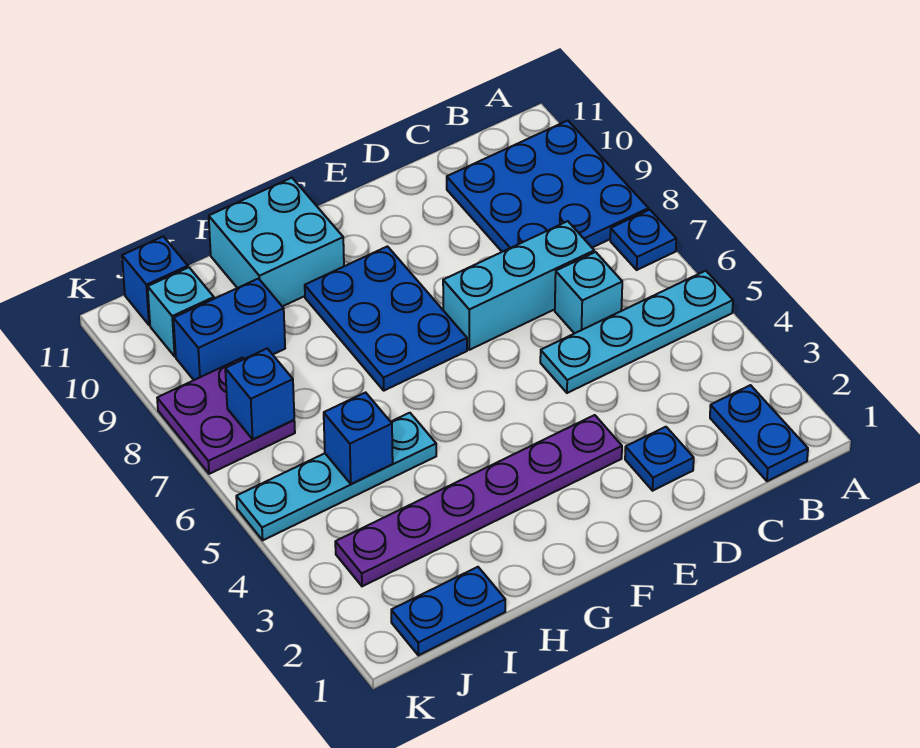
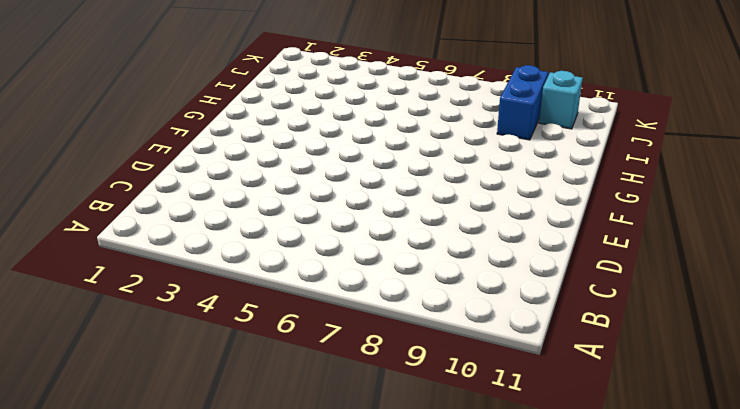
none -> cyan 1x4 plate [540,271,733,393]
none -> blue 1x1 plate [610,210,676,270]
none -> blue 3x3 plate [447,121,649,252]

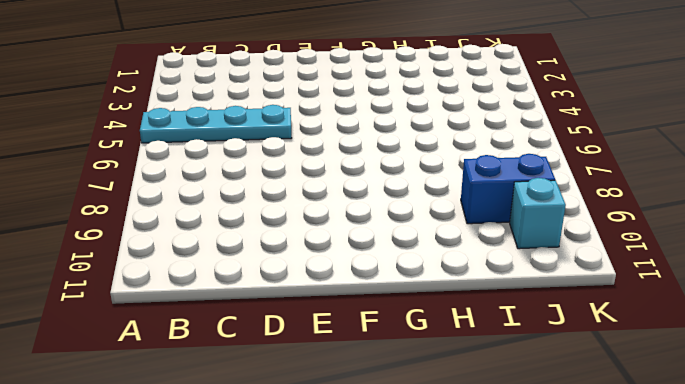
none -> blue 1x1 plate [610,210,676,270]
none -> blue 3x3 plate [447,121,649,252]
none -> blue 1x2 plate [710,385,808,481]

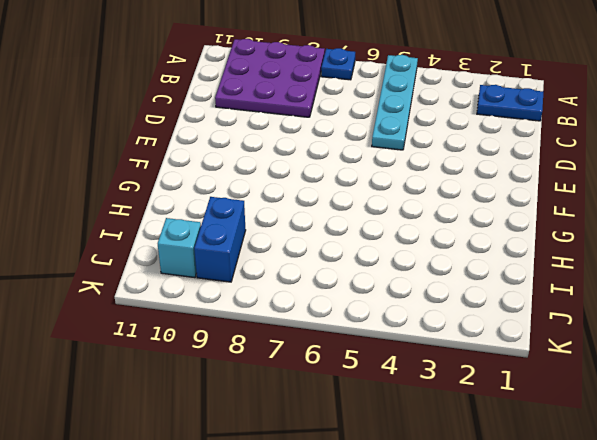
purple 3x3 plate [215,39,325,117] -> blue 3x3 plate [447,121,649,252]
none -> cyan 1x1 brick [555,252,622,334]
none -> cyan 1x3 brick [443,221,594,350]
none -> blue 1x1 plate [625,427,694,491]

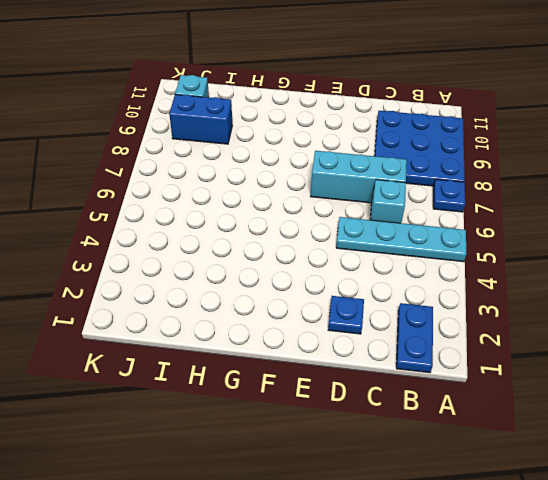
none -> purple 1x6 plate [335,415,622,586]
none -> blue 2x3 plate [305,246,467,391]
none -> cyan 2x2 brick [209,178,344,306]

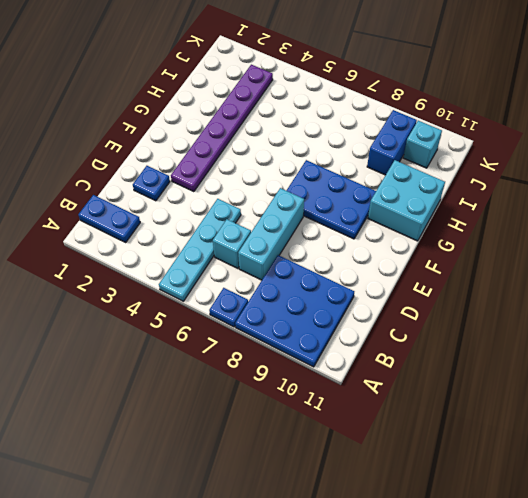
none -> cyan 1x4 plate [236,413,436,540]
none -> blue 1x2 plate [391,567,505,655]
none -> purple 2x2 plate [157,358,295,474]

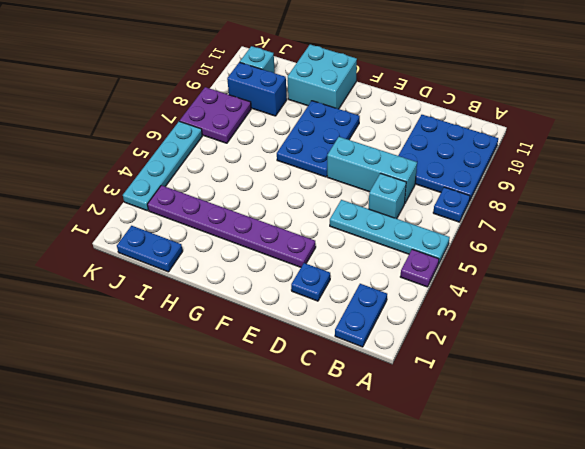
purple 1x1 plate [400,249,439,287] -> none
cyan 1x4 plate [123,121,202,211] -> cyan 1x4 plate turned to [236,413,436,540]
none -> blue 1x1 brick [122,236,188,325]
none -> blue 1x1 brick [324,392,393,484]
none -> blue 1x1 brick [225,349,294,439]

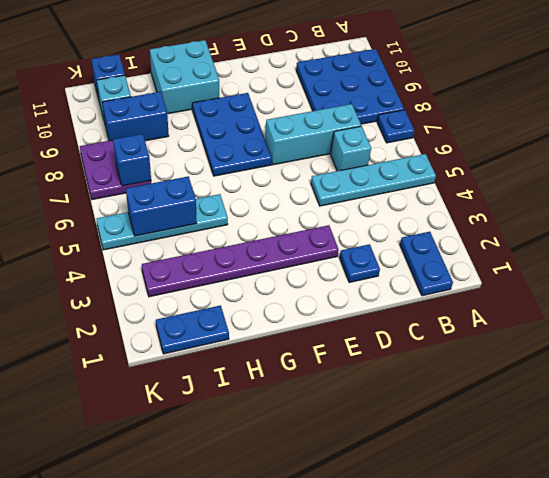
blue 1x2 brick [126,176,197,236] -> blue 1x1 brick [324,392,393,484]

